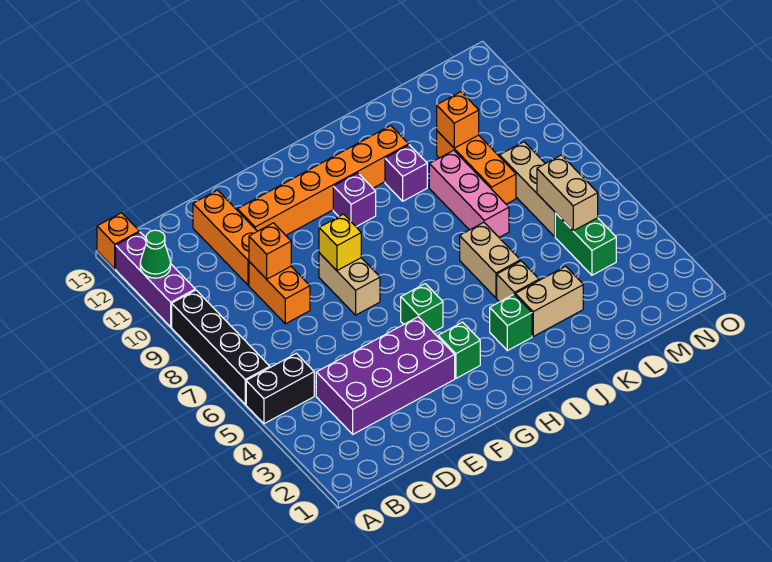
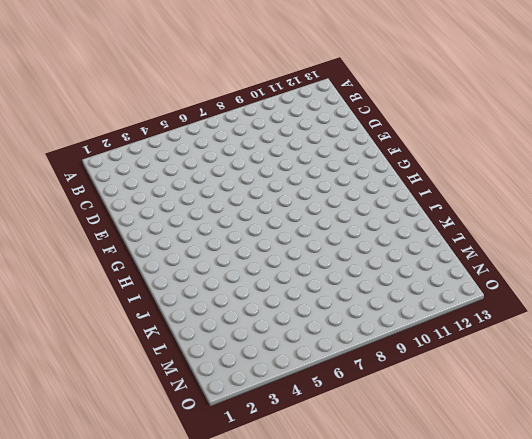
none -> black 1x2 brick [246,353,314,424]
none -> black 1x4 brick [172,290,270,404]
none -> purple 1x3 brick [116,232,195,327]

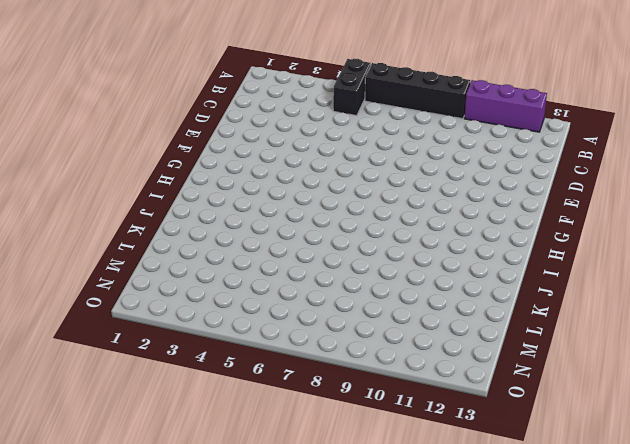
none -> orange 1x1 brick [97,213,139,269]
none -> purple 2x4 brick [316,317,455,434]
none -> orange 1x2 brick [249,262,310,324]

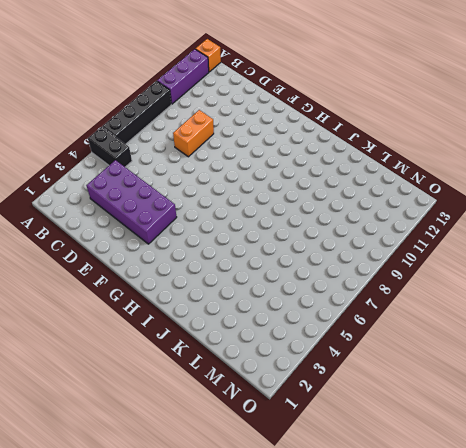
none -> orange 1x3 brick [193,190,257,285]
none -> orange 1x6 brick [237,126,409,235]
none -> tan 1x2 brick [319,253,380,315]

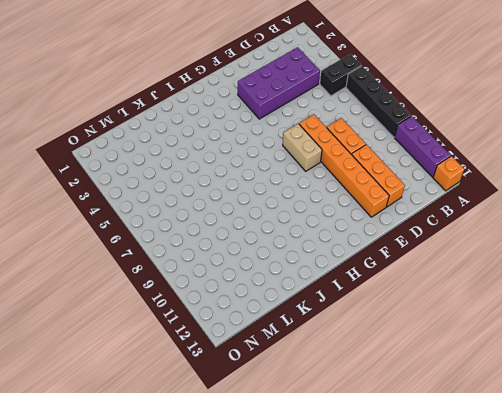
orange 1x6 brick [299,114,389,217] -> orange 1x6 brick turned to [237,126,409,235]
none -> green 1x1 brick [438,322,480,378]
none -> green 1x1 brick [401,284,443,332]
none -> purple 1x1 brick [333,173,376,227]

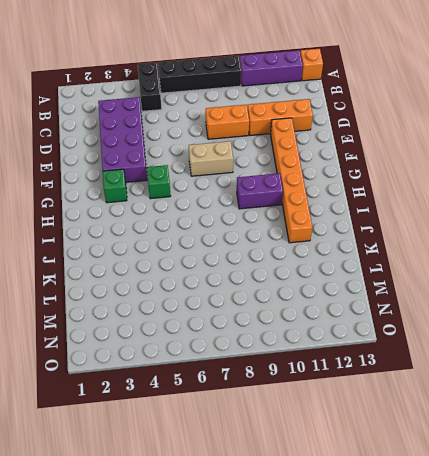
purple 1x2 brick [237,173,283,209] -> purple 1x1 brick [333,173,376,227]
none -> green 1x1 brick [490,294,532,351]
none -> tan 1x2 brick [515,266,583,336]
none -> tan 1x1 brick [497,261,539,302]

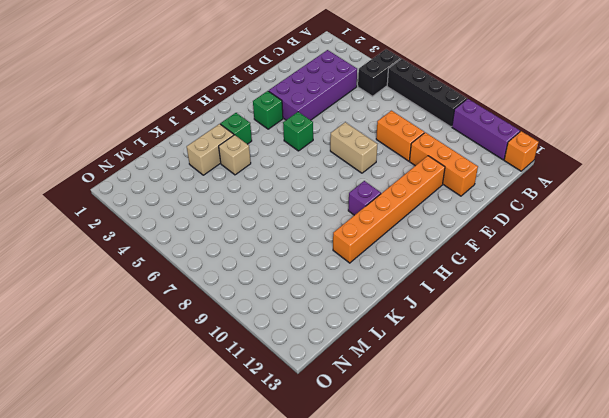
none -> tan 1x2 brick [460,222,520,298]
none -> purple 1x1 brick [385,145,427,201]
none -> pink 1x3 brick [429,150,509,237]

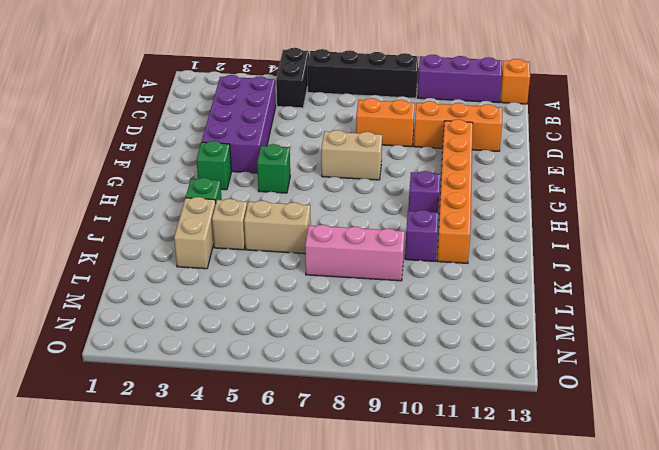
none -> orange 1x3 brick [437,131,516,204]
none -> green 1x2 brick [555,213,616,275]
none -> tan 1x3 brick [500,142,555,236]

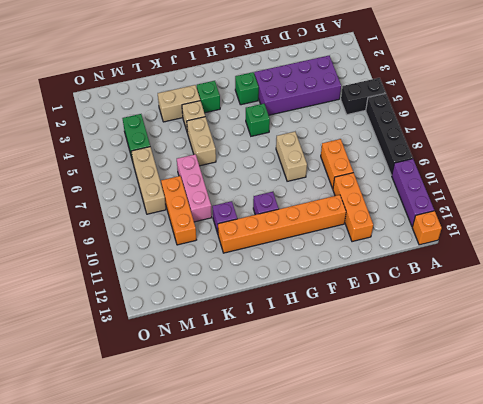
none -> green 1x1 cone [140,230,171,278]
none -> orange 1x1 brick [249,223,291,279]
none -> yellow 1x1 brick [319,214,361,271]

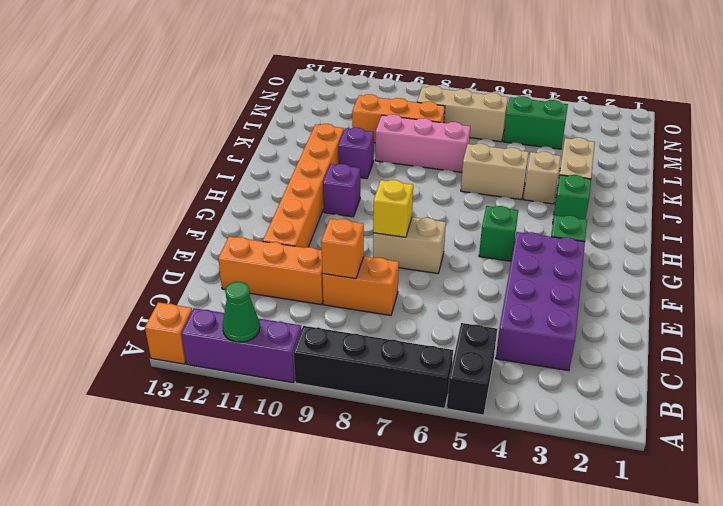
none -> orange 1x1 brick [437,92,479,148]
none -> tan 1x2 brick [537,155,598,231]

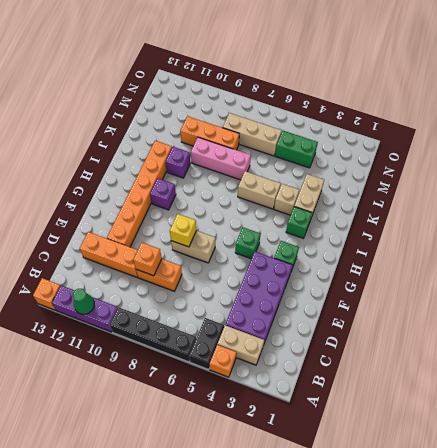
orange 1x1 brick [210,345,236,377] -> orange 1x1 brick moved to [437,92,479,148]
tan 1x2 brick [217,325,264,365] -> tan 1x2 brick moved to [537,155,598,231]

